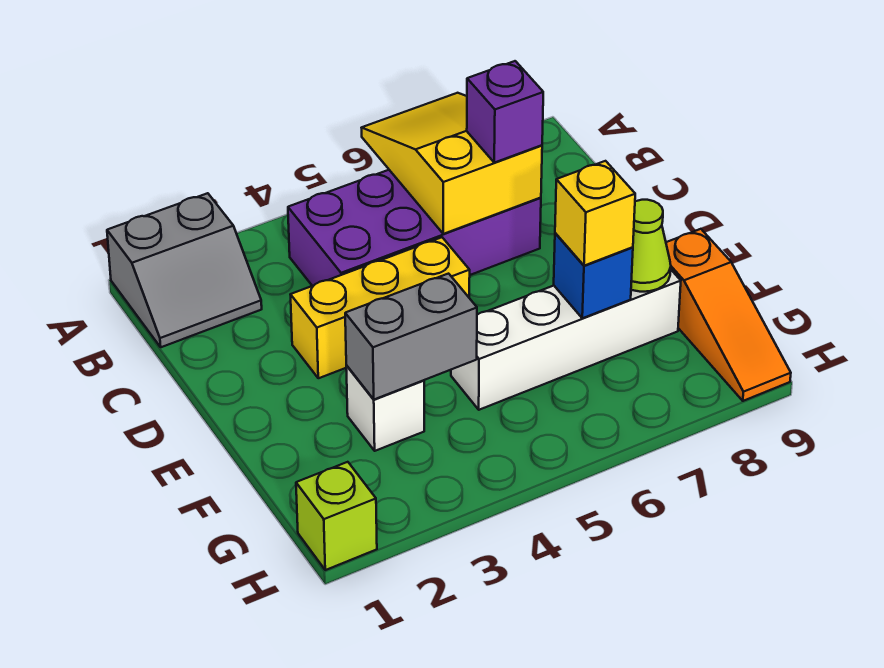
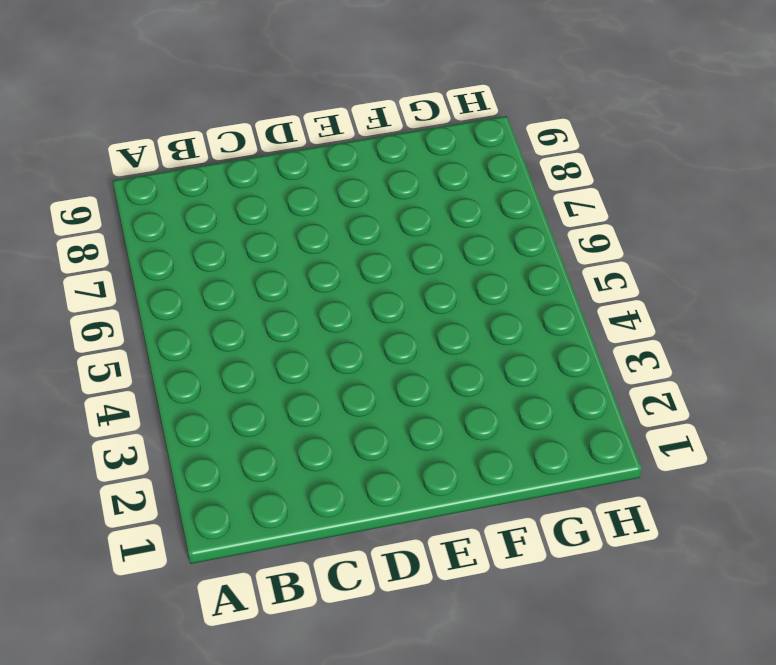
none -> grey 2x2 slope [107,193,262,347]
none -> purple 2x4 brick [288,170,541,286]
none -> yellow 1x3 brick [290,237,470,378]

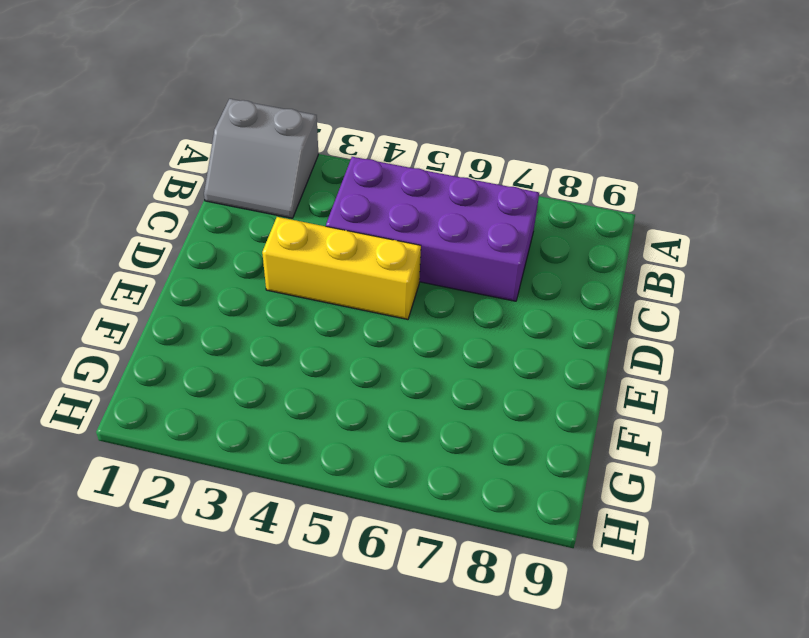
none -> white 1x1 brick [346,366,424,451]
none -> white 1x4 brick [451,270,681,410]
none -> orange 1x3 slope [666,229,791,401]

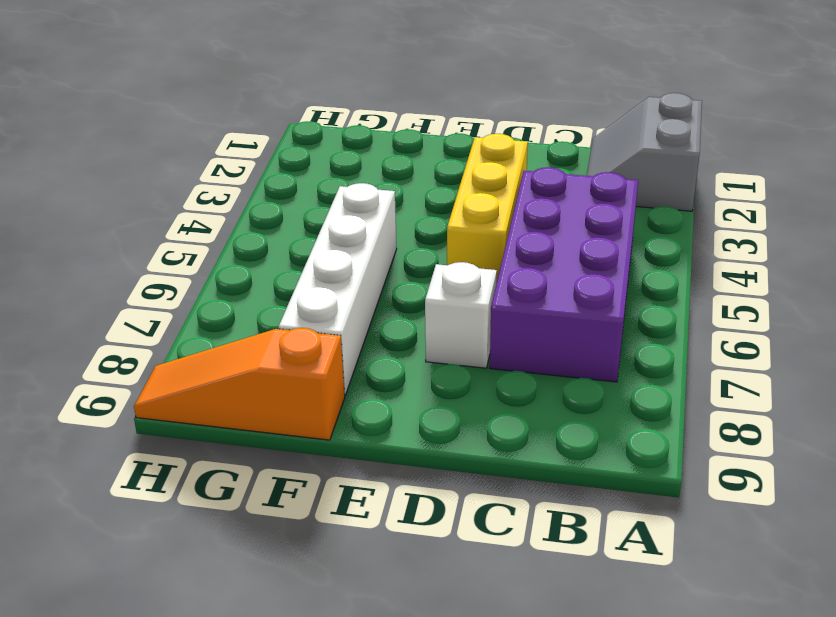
white 1x1 brick [425,262,497,368] -> white 1x1 brick moved to [346,366,424,451]
none -> lime 1x1 brick [296,462,377,570]
none -> yellow 2x3 slope [362,93,542,234]
none -> grey 1x2 brick [345,274,477,399]

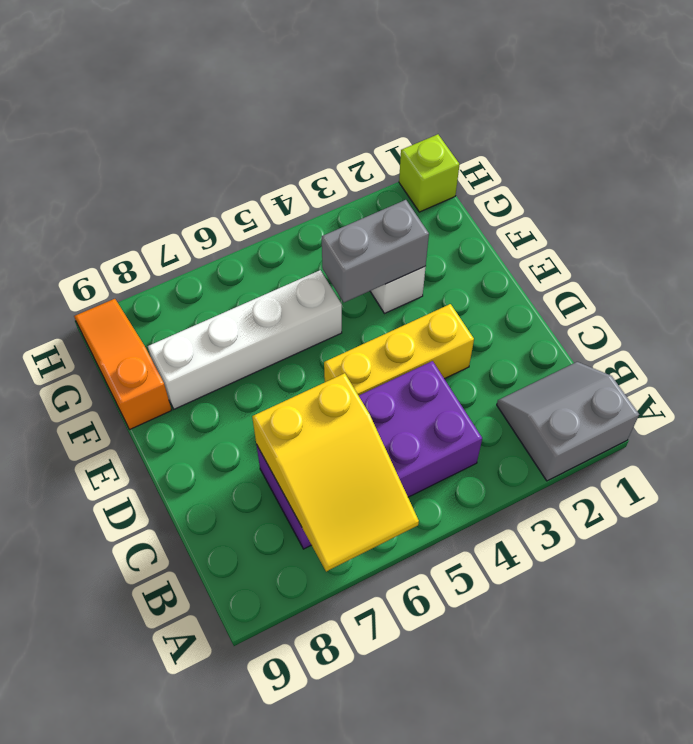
none -> blue 1x1 brick [554,233,633,318]
none -> lime 1x1 cone [631,200,671,292]
none -> purple 1x1 brick [467,61,543,163]

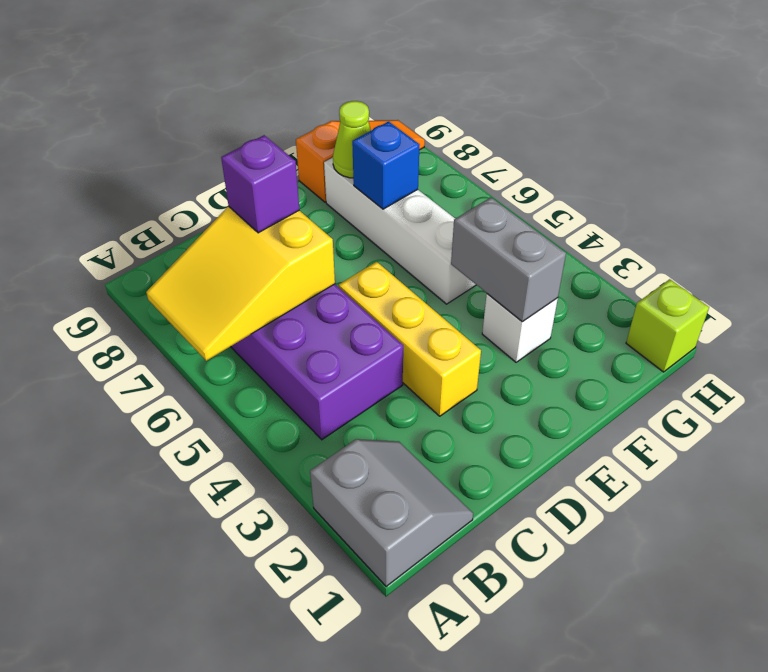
none -> yellow 1x1 brick [555,161,635,266]

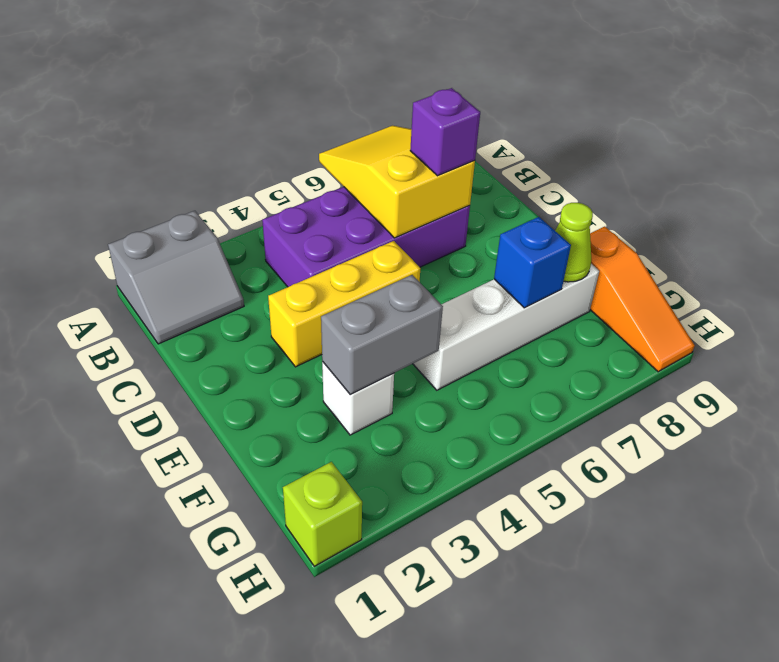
none -> yellow 1x1 brick [555,161,635,266]

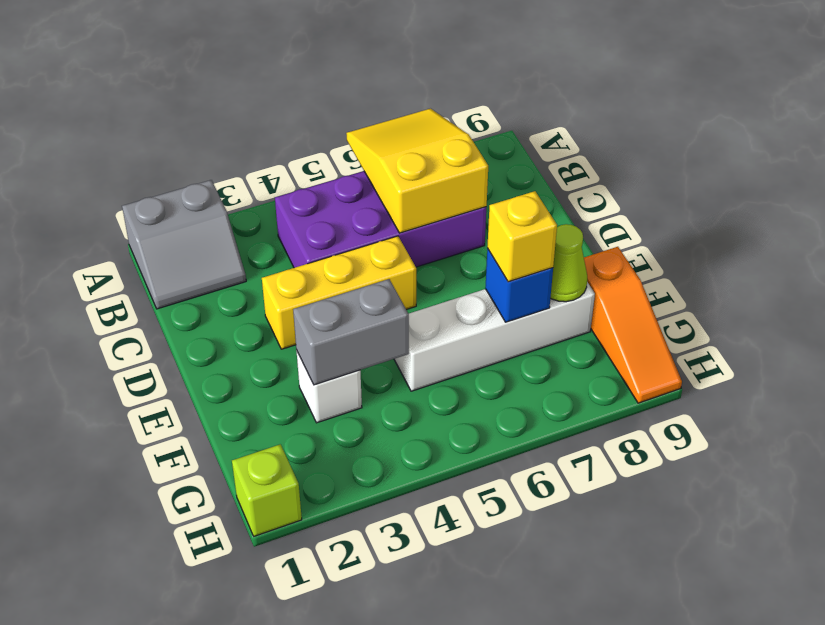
none -> purple 1x1 brick [467,61,543,163]

